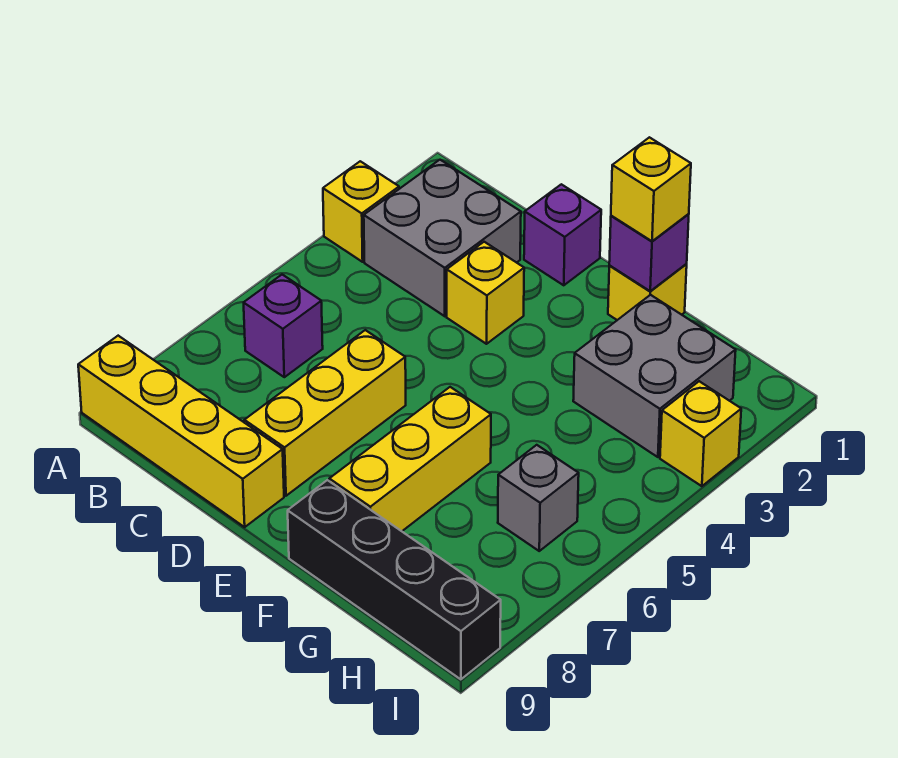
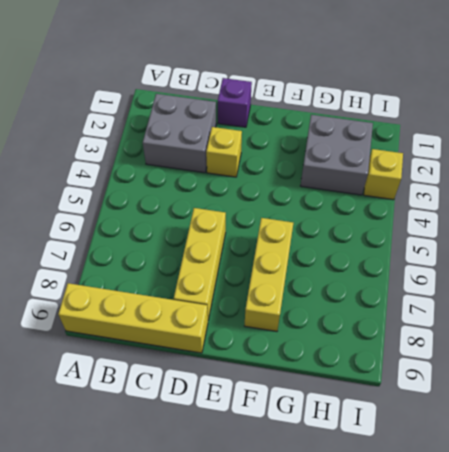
none -> yellow 1x1 brick [323,161,399,262]
none -> purple 1x1 brick [244,275,323,377]
none -> yellow 1x1 brick [608,264,687,320]

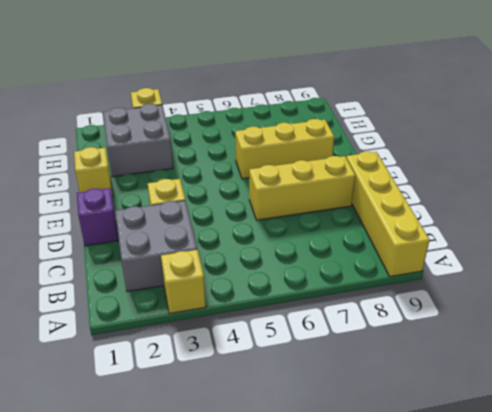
none -> purple 1x1 brick [244,275,323,377]
none -> black 1x4 brick [288,480,501,679]
none -> grey 1x1 brick [498,445,579,551]

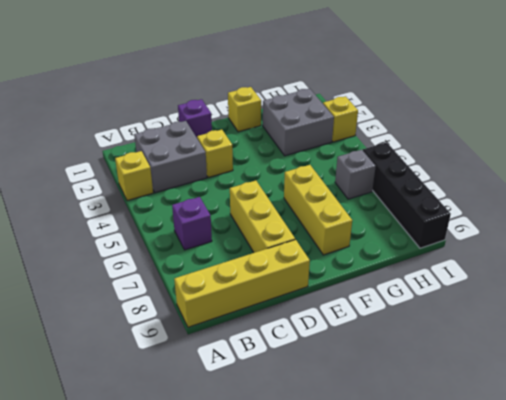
black 1x4 brick [363,142,451,248] -> black 1x4 brick turned to [288,480,501,679]
none -> purple 1x1 brick [609,214,689,291]
none -> yellow 1x1 brick [611,137,691,241]

